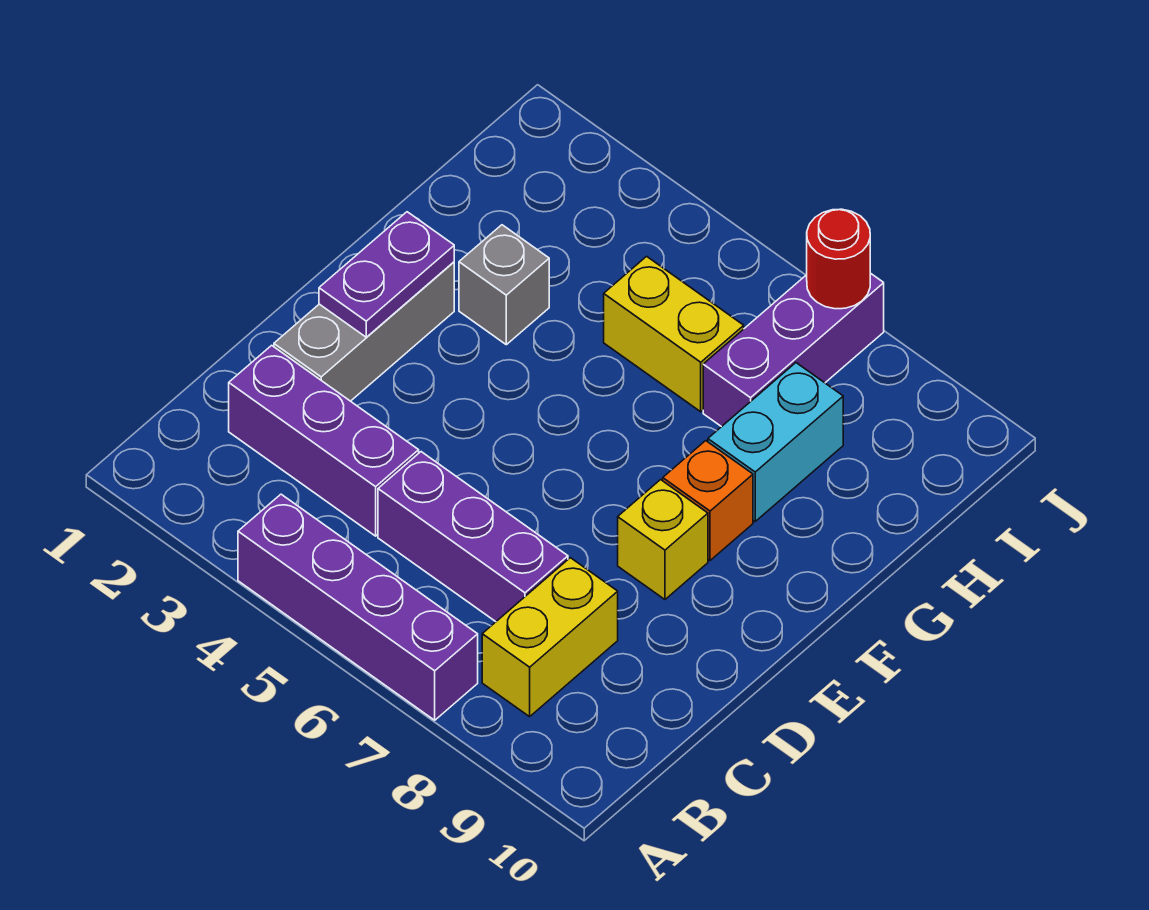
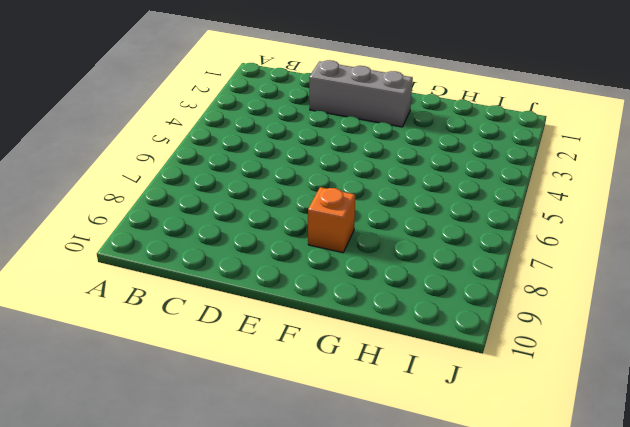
none -> purple 1x4 brick [238,494,478,720]
none -> yellow 1x2 brick [482,558,618,717]
none -> purple 1x3 brick [229,345,419,536]

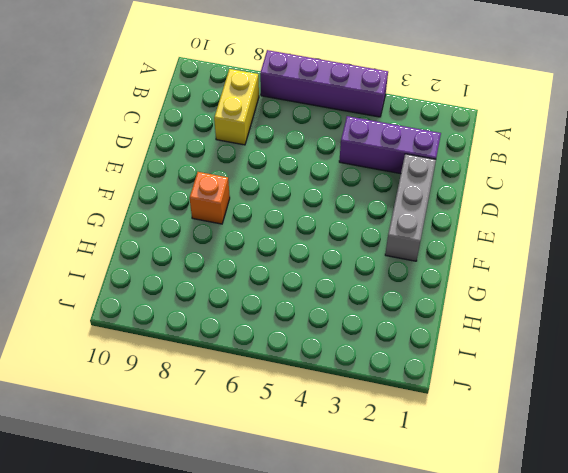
none -> purple 1x3 brick [378,452,568,622]
none -> yellow 1x1 brick [618,480,708,599]
none -> grey 1x1 brick [459,225,549,345]

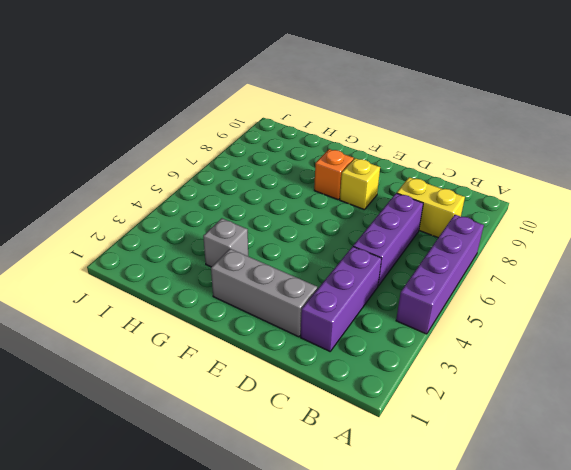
none -> cyan 1x2 brick [708,363,843,521]
none -> yellow 1x2 brick [604,256,744,412]
none -> purple 1x3 brick [703,273,884,427]

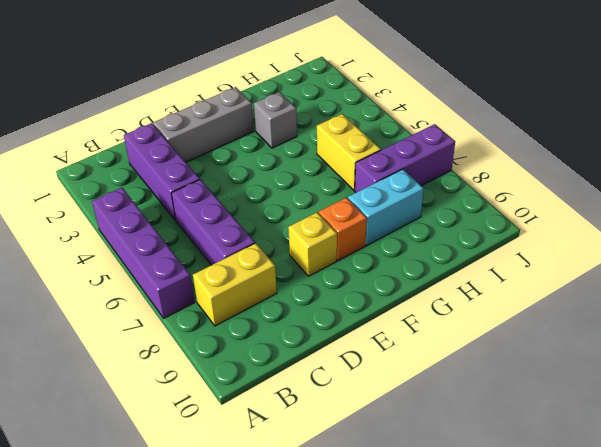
none -> purple 1x2 plate [319,212,454,337]
none -> red 1x1 round brick [807,209,870,309]

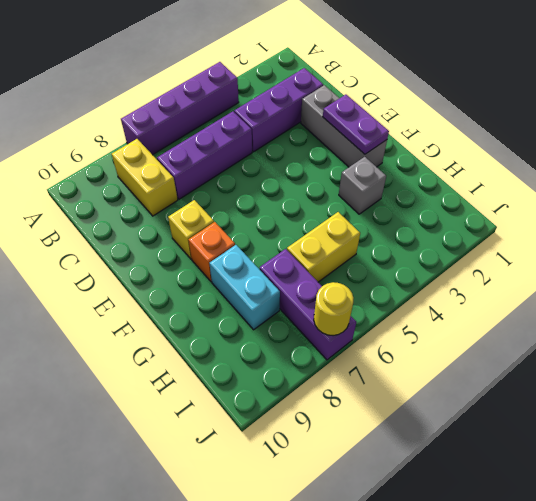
yellow 1x1 round brick [314,282,353,336] -> red 1x1 round brick [807,209,870,309]

